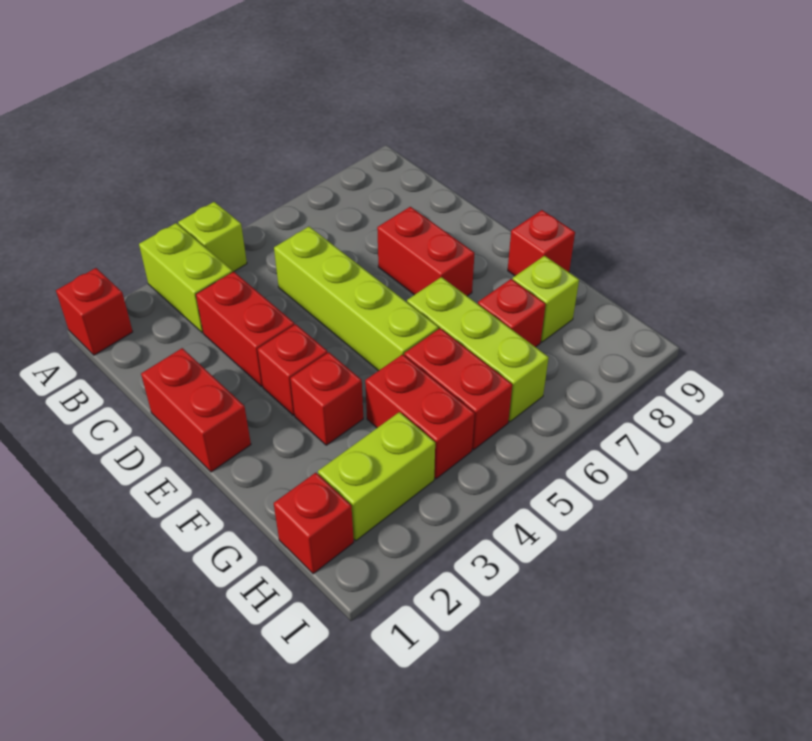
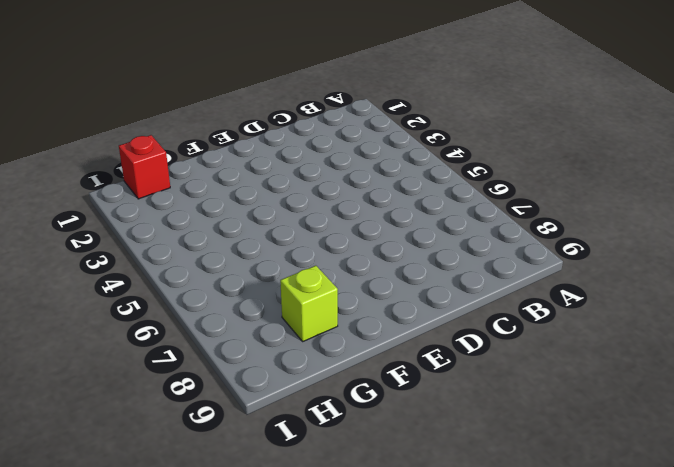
none -> red 1x1 brick [56,268,133,355]
none -> lime 1x2 brick [139,223,232,333]
none -> lime 1x1 brick [178,202,247,272]

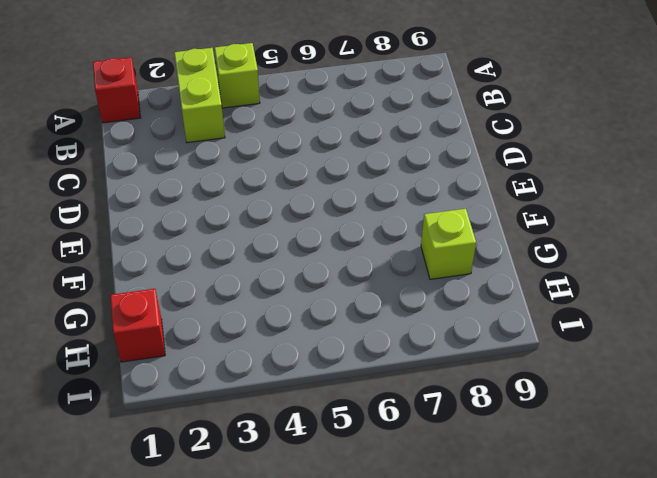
none -> red 1x2 brick [196,272,294,386]
none -> lime 1x4 brick [274,227,438,371]
none -> red 1x2 brick [141,348,251,472]

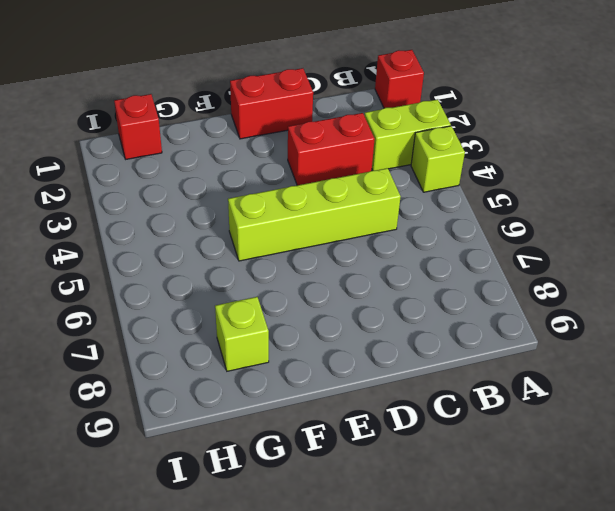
none -> red 1x2 brick [377,207,474,296]
none -> red 1x1 brick [258,324,327,415]
none -> red 1x1 brick [290,352,363,445]

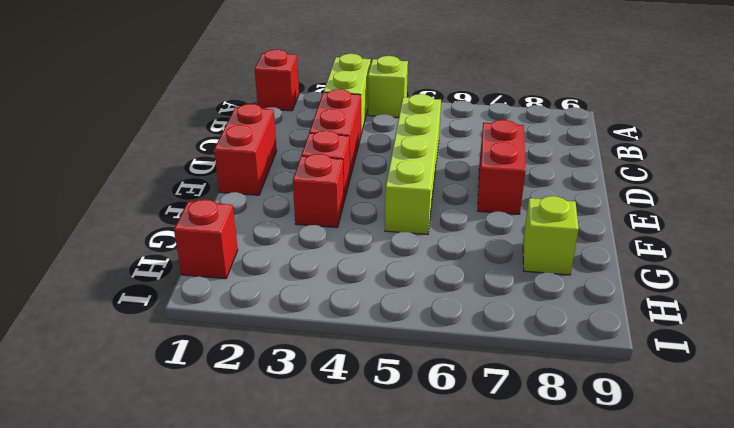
none -> lime 1x3 brick [407,277,549,422]
none -> red 1x1 brick [508,210,575,276]
none -> red 1x2 brick [365,354,475,479]

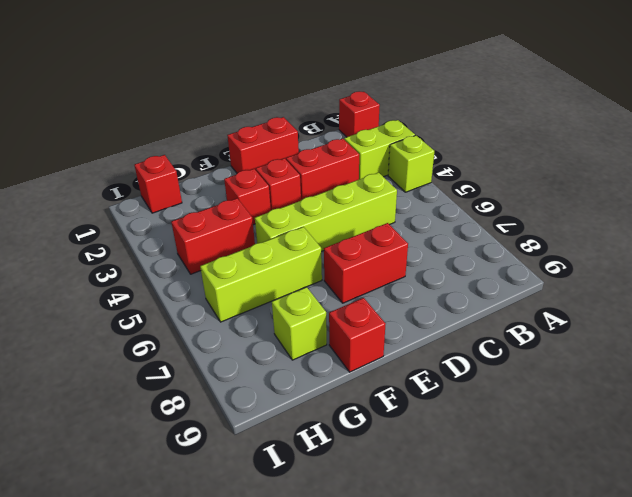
none -> red 1x2 brick [404,328,512,450]
none -> red 1x1 brick [478,279,546,347]
none -> lime 1x2 brick [318,412,435,541]

